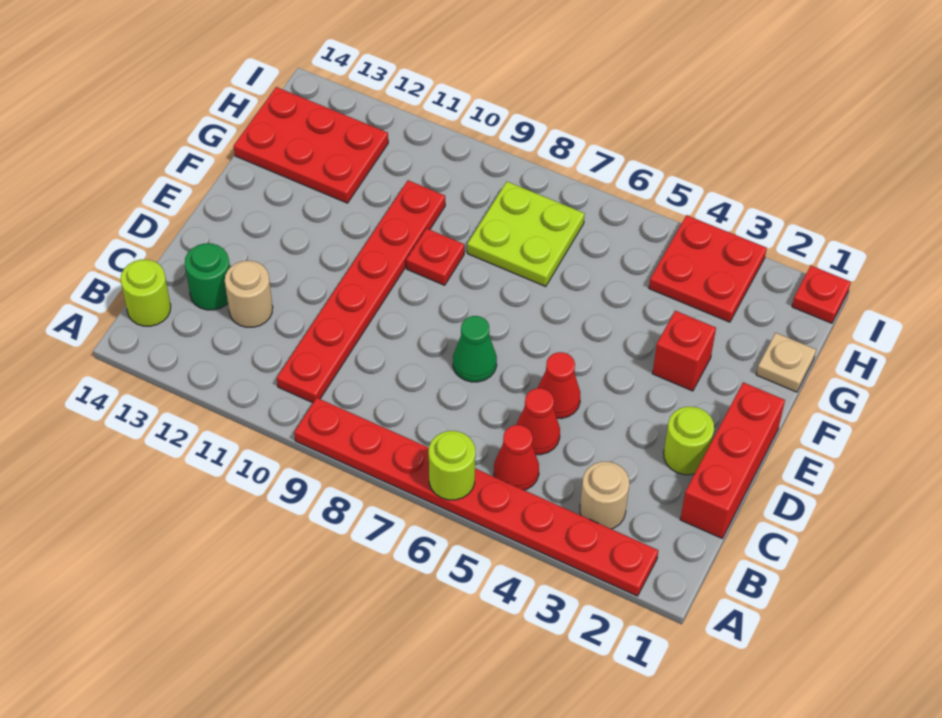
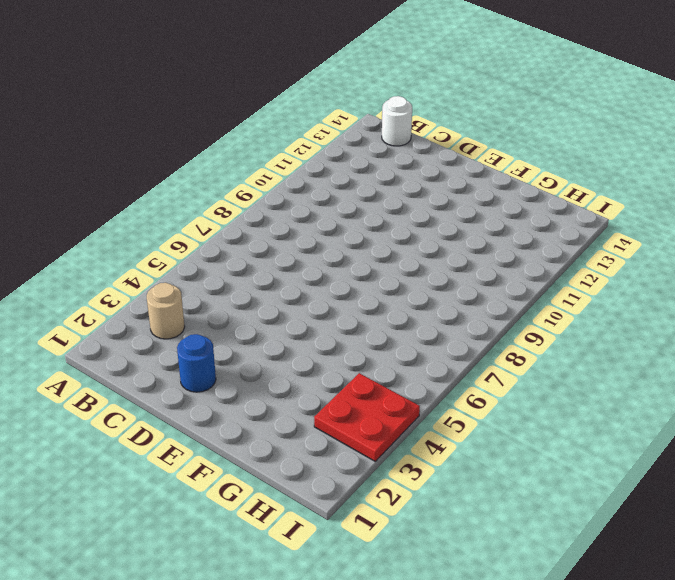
white 1x1 round brick [382,96,412,146] -> lime 1x1 round brick [121,259,171,326]
blue 1x1 round brick [177,334,216,392] -> lime 1x1 round brick [664,407,714,475]
none -> red 1x8 plate [294,398,658,596]
none -> red 1x1 cone [494,425,539,490]
none -> red 1x6 plate [277,180,445,403]

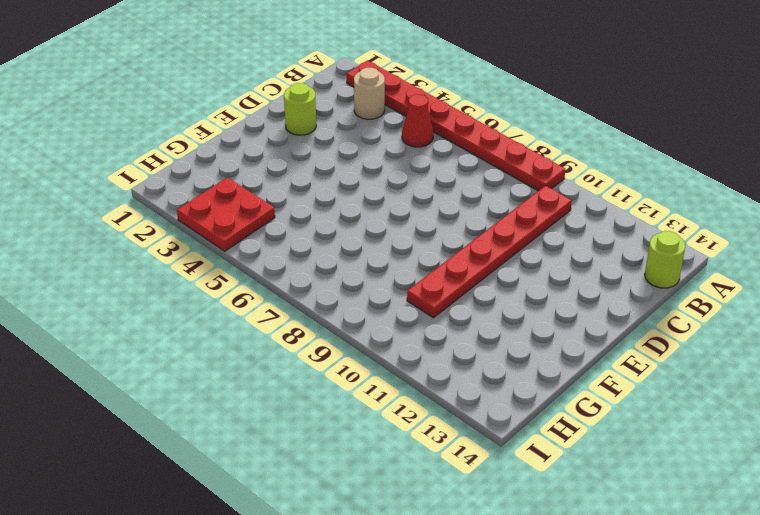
none -> red 1x3 brick [680,382,785,538]
none -> red 1x1 cone [516,388,560,455]
none -> tan 1x1 round brick [225,261,273,327]

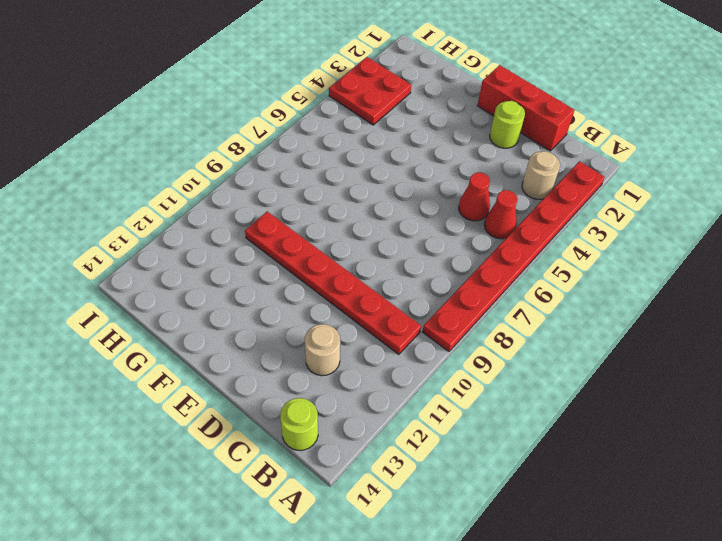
none -> green 1x1 round brick [185,243,230,310]
none -> red 1x1 cone [538,352,580,419]
none -> green 1x1 cone [453,316,497,382]

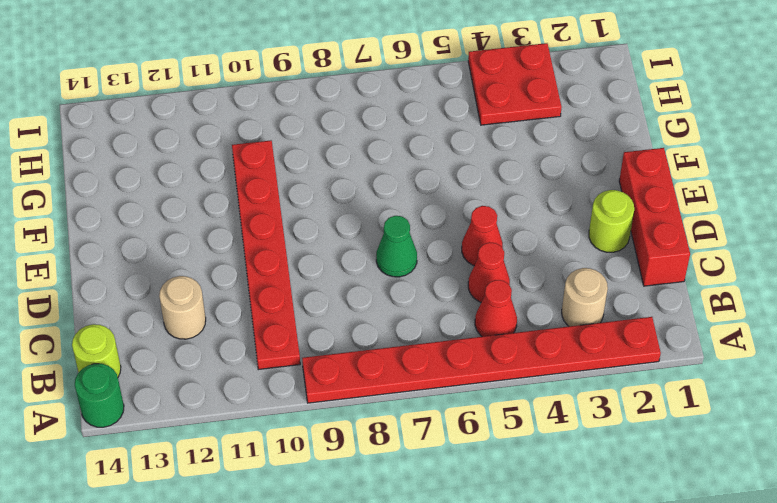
green 1x1 round brick [75,364,124,427] -> green 1x1 round brick moved to [185,243,230,310]
none -> red 1x1 brick [653,311,716,391]
none -> red 1x1 plate [406,228,464,285]
none -> tan 1x1 plate [756,333,816,392]

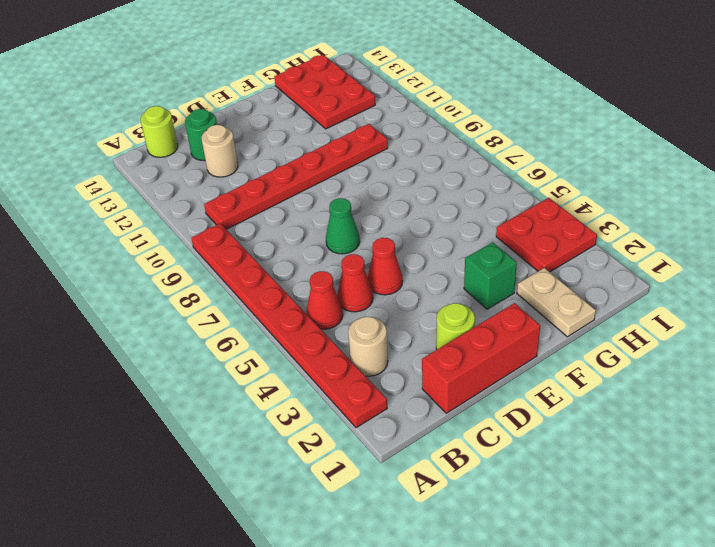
green 1x1 brick [464,242,517,309] -> red 1x1 brick [653,311,716,391]
tan 1x2 plate [517,268,596,337] -> tan 1x1 plate [756,333,816,392]
none -> red 1x1 plate [406,228,464,285]
none -> lime 2x2 plate [467,182,585,286]
none -> red 1x1 plate [792,266,851,323]

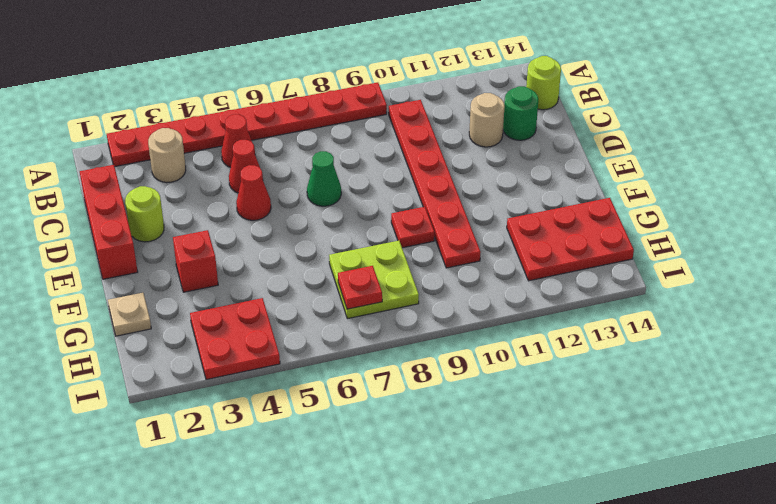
red 1x1 plate [338,266,382,309] -> red 1x1 plate moved to [792,266,851,323]
none -> lime 1x1 round brick [429,431,475,500]

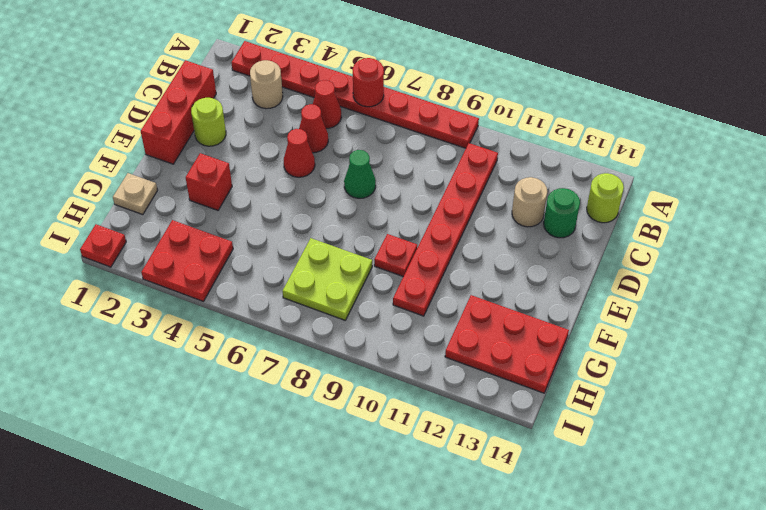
red 1x1 round brick [353,58,384,107] -> lime 1x1 round brick [429,431,475,500]

